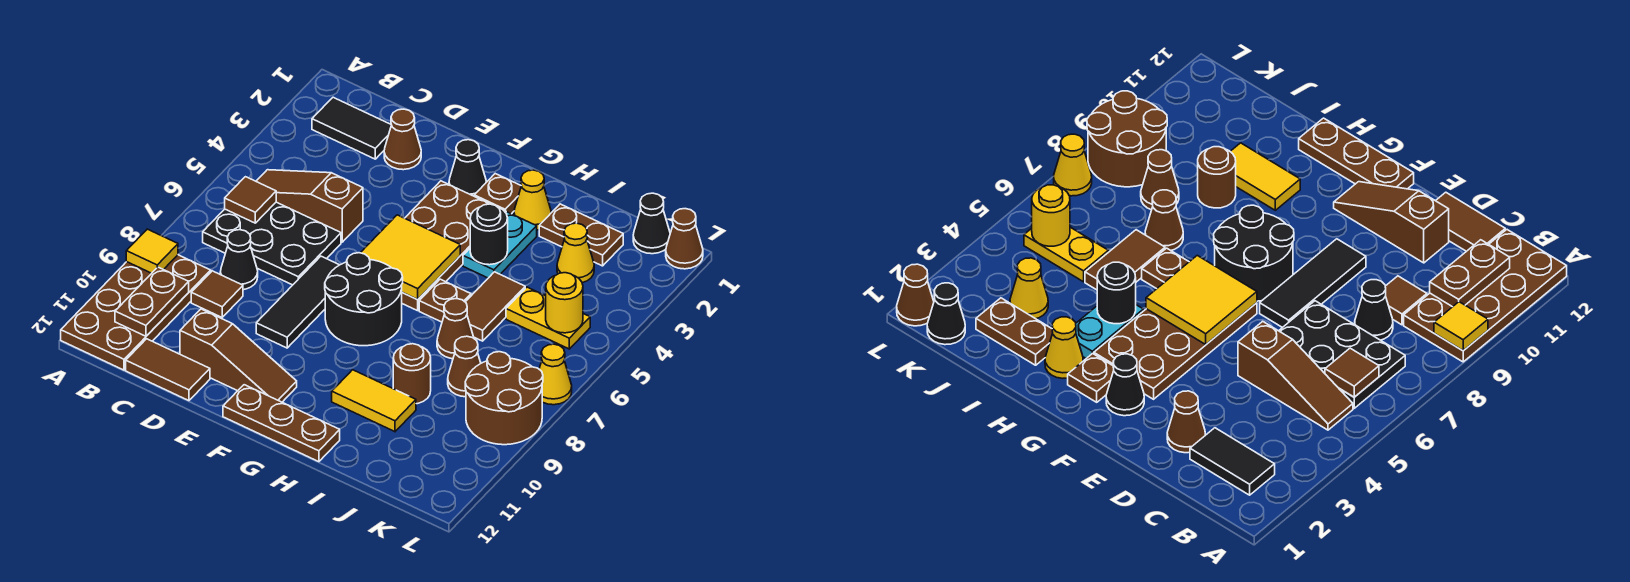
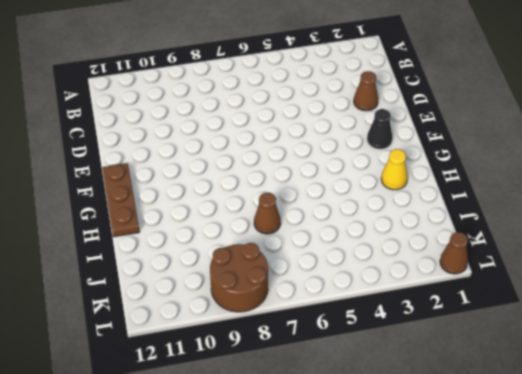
none -> brown 2x4 plate [61,255,211,370]
none -> black 1x2 tile [312,97,391,159]
none -> brown 1x3 slope [256,170,363,242]
none -> black 2x3 plate [203,202,341,285]

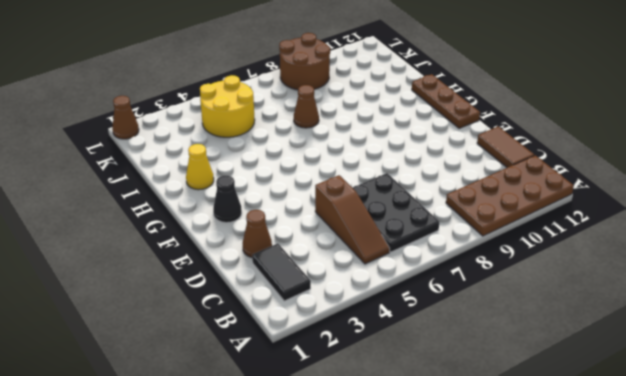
yellow 2x2 round brick [200,75,255,137] -> yellow 1x2 plate [506,287,590,349]
none -> black 1x1 cone [220,230,258,290]
none -> brown 1x1 tile [191,271,243,317]
none -> brown 1x3 slope [180,309,297,402]
none -> black 1x3 tile [256,256,339,348]

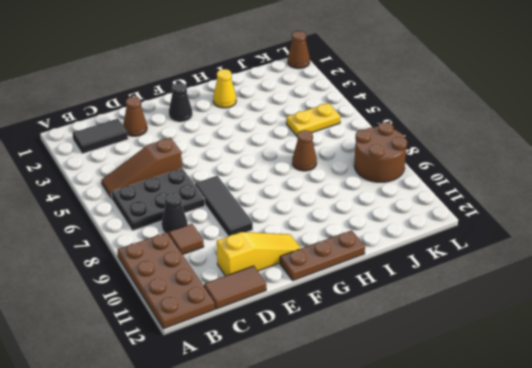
yellow 1x3 slope [217,232,301,276] -> brown 1x3 slope [180,309,297,402]
none -> brown 2x4 plate [402,181,489,311]
none -> black 2x2 round brick [325,253,403,346]
none -> brown 1x1 plate [474,174,521,214]
none -> cyan 1x2 plate [463,212,537,278]

